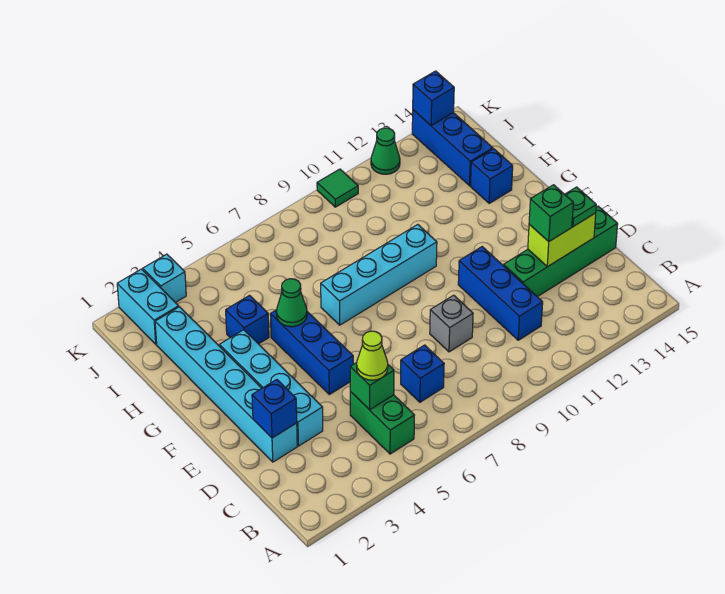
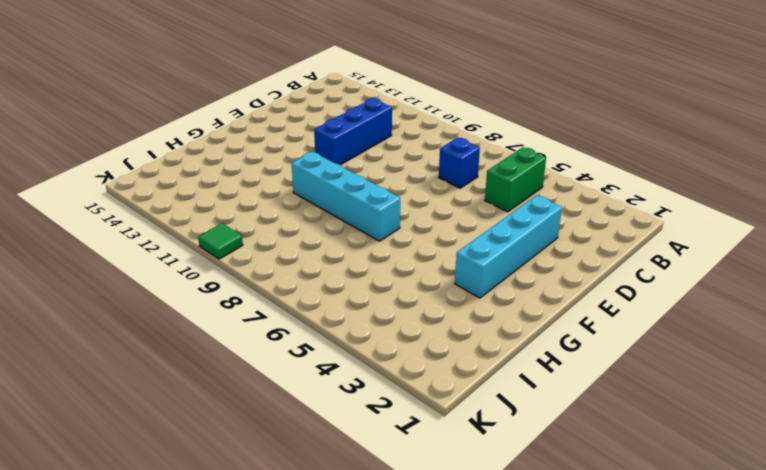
none -> cyan 1x6 brick [155,307,297,462]
none -> grey 1x1 brick [430,295,473,352]
none -> green 1x4 brick [504,206,618,297]

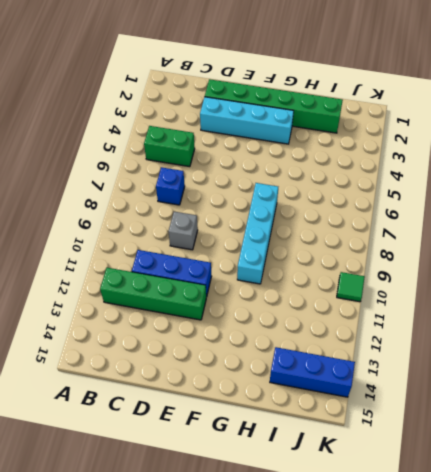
green 1x4 brick [100,268,206,320] -> green 1x4 brick turned to [504,206,618,297]
green 1x6 brick [205,79,343,133] -> cyan 1x6 brick [155,307,297,462]
none -> blue 1x3 brick [270,310,353,394]
none -> blue 1x1 brick [226,295,269,344]
none -> blue 1x1 brick [470,149,513,203]

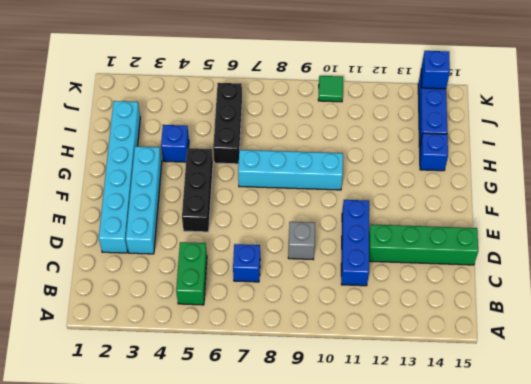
black 1x3 brick [182,148,213,232] -> blue 1x3 brick [270,310,353,394]
black 1x3 brick [213,83,242,164] -> none
none -> cyan 1x2 brick [117,269,179,344]
none -> cyan 1x1 brick [143,254,186,303]
none -> green 1x1 cone [371,128,400,174]

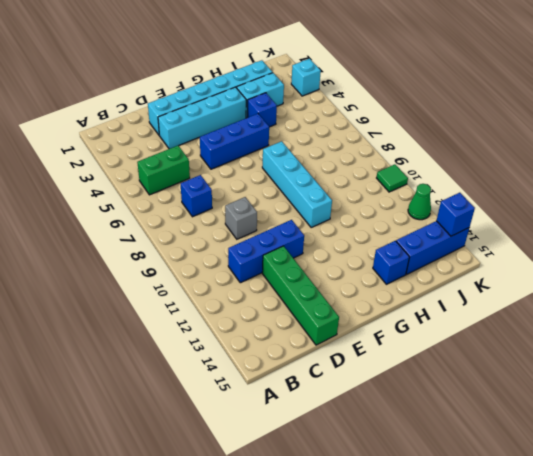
cyan 1x2 brick [237,73,284,118] -> cyan 1x2 brick moved to [117,269,179,344]
none -> green 1x1 brick [350,363,394,410]
none -> blue 1x1 brick [252,380,297,438]
none -> lime 1x2 brick [528,213,596,267]

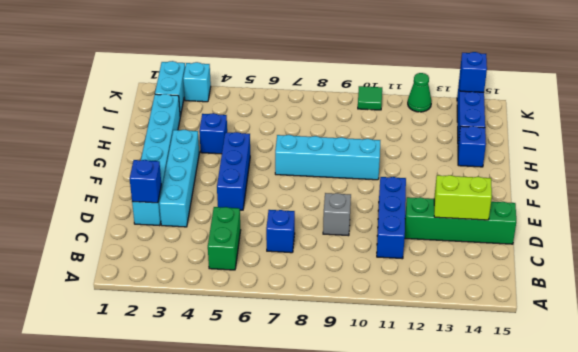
none -> green 1x1 brick [350,363,394,410]
none -> green 1x1 cone [276,279,307,327]
none -> lime 1x1 cone [357,331,388,380]

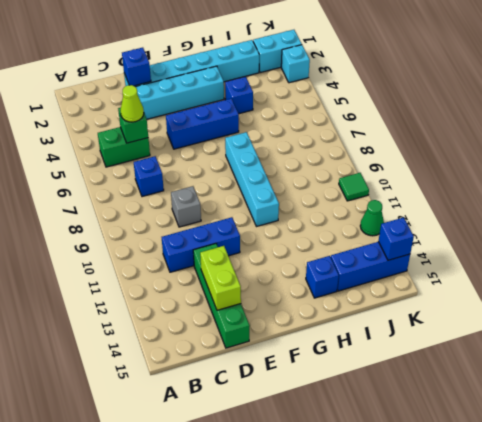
none -> green 1x1 cone [276,279,307,327]
none -> green 1x1 brick [529,185,573,241]
none -> green 1x1 plate [565,187,596,227]

